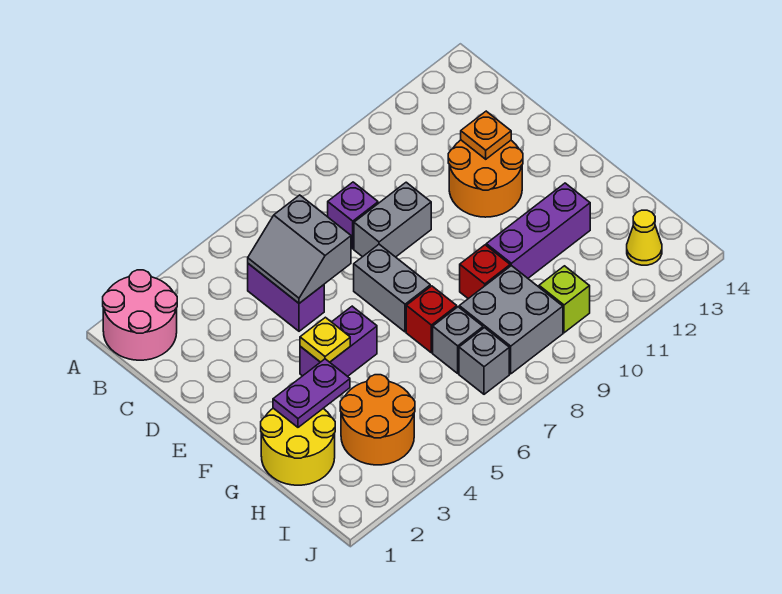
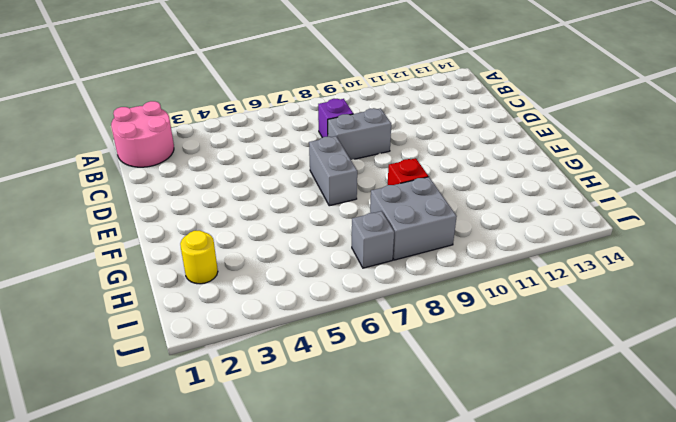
yellow 1x1 round brick [180,230,218,284] -> yellow 2x2 round brick [261,408,335,485]
none -> purple 1x2 brick [248,264,324,331]
none -> orange 2x2 round brick [448,140,523,217]
none -> purple 1x2 brick [300,306,377,376]

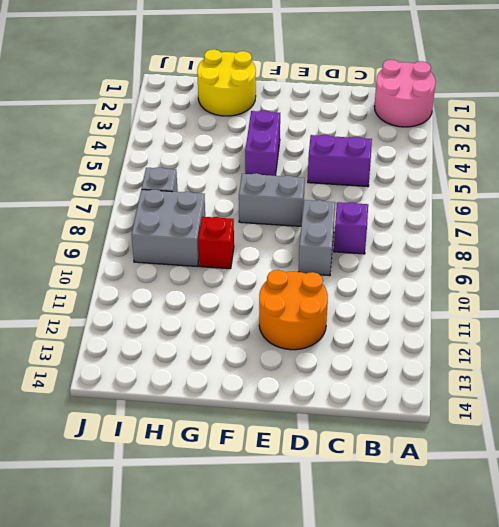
none -> red 1x1 brick [406,286,457,353]
none -> purple 1x3 brick [486,183,590,278]
none -> orange 2x2 round brick [340,375,415,465]

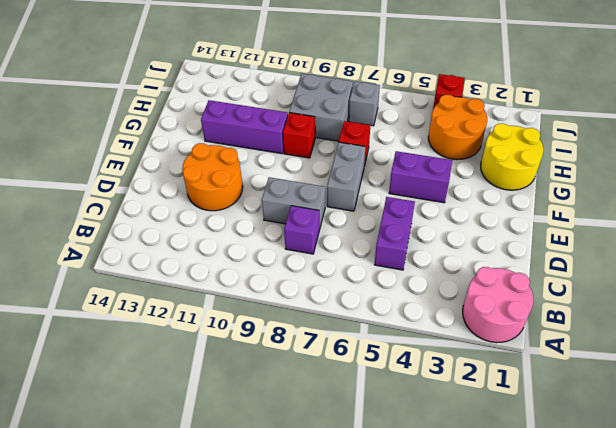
red 1x1 brick [433,74,465,109] -> none
none -> grey 1x1 brick [433,307,483,373]
none -> lime 1x1 brick [539,266,590,333]
none -> yellow 1x1 cone [627,210,662,265]

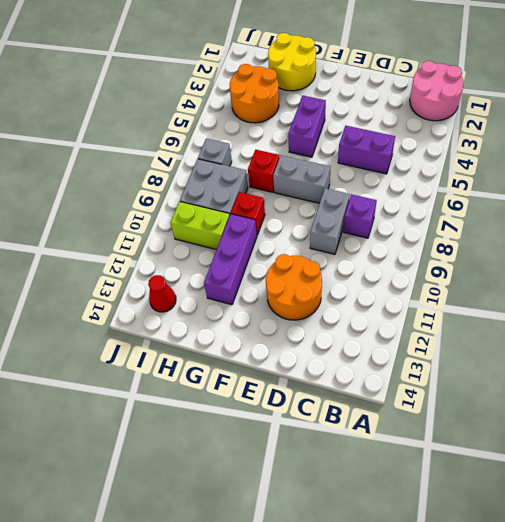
lime 1x2 brick [170,202,230,250] -> lime 1x1 brick [539,266,590,333]
red 1x1 cone [148,275,176,312] -> yellow 1x1 cone [627,210,662,265]
none -> grey 1x1 brick [433,307,483,373]
none -> grey 2x2 slope [248,195,351,303]
none -> orange 1x1 plate [461,111,511,159]

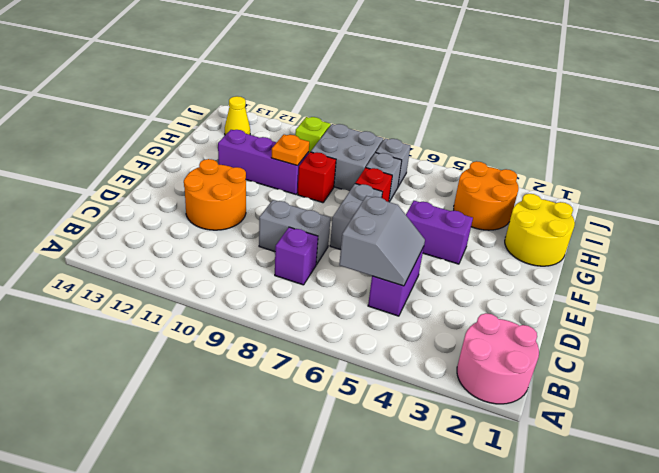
orange 1x1 plate [271,135,309,166] -> orange 1x1 plate moved to [461,111,511,159]
none -> yellow 1x1 plate [300,317,350,362]
none -> purple 1x2 plate [273,359,350,427]

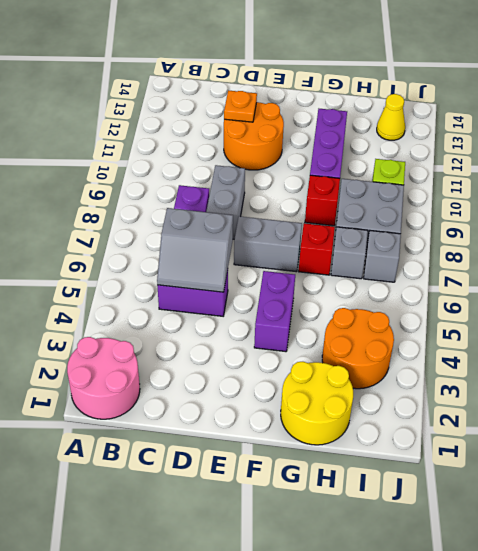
none -> yellow 1x1 plate [300,317,350,362]
none -> purple 1x2 plate [273,359,350,427]

